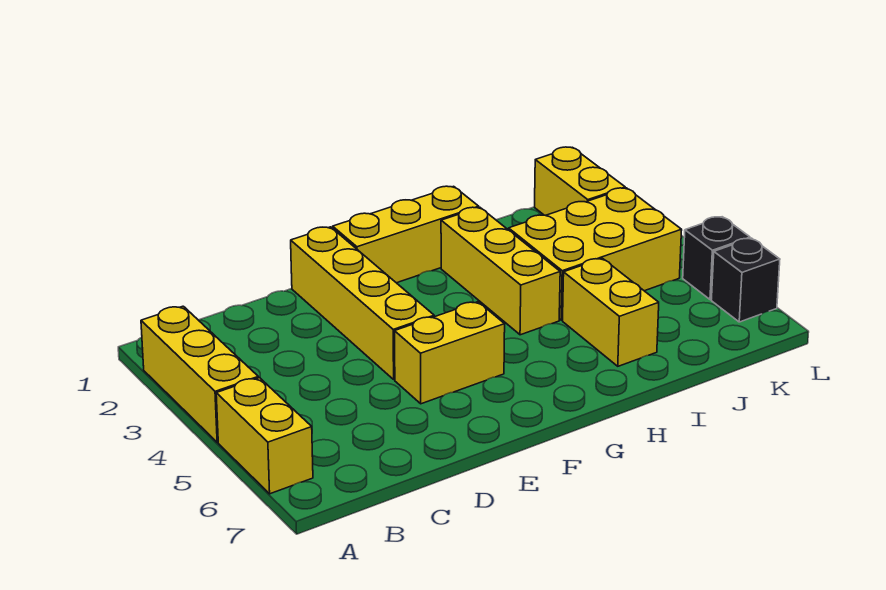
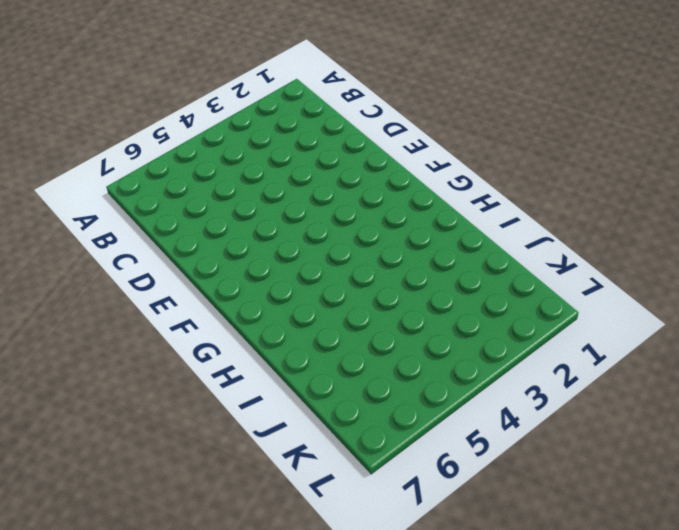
none -> yellow 1x3 brick [141,306,258,442]
none -> yellow 1x2 brick [216,378,313,494]

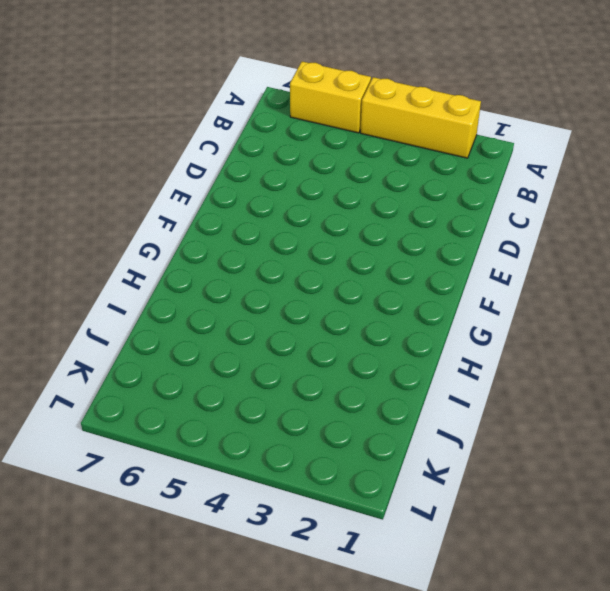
none -> yellow 1x4 brick [291,227,434,380]
none -> yellow 1x2 brick [395,302,505,404]

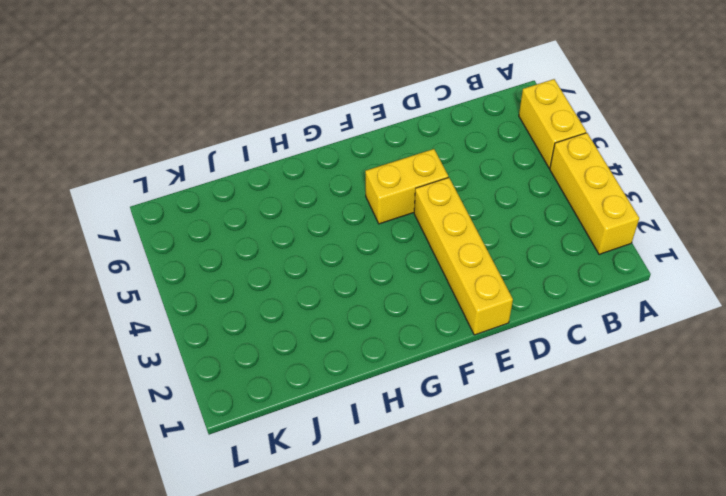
none -> yellow 1x3 brick [333,186,479,283]
none -> yellow 1x3 brick [441,207,560,335]

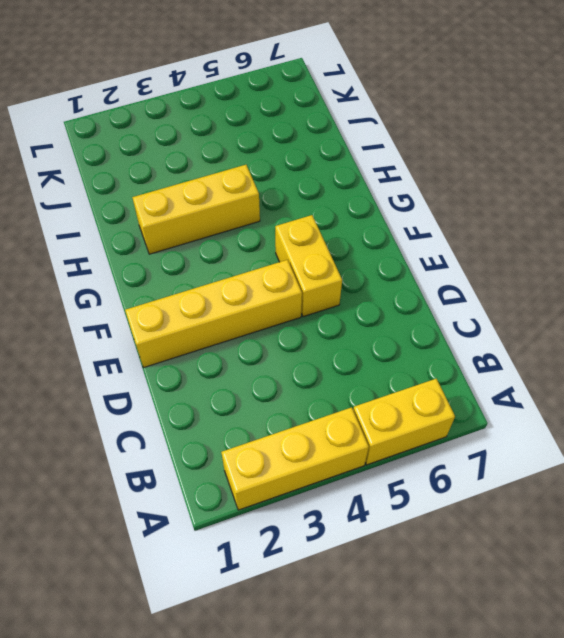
none -> yellow 1x3 brick [333,186,479,283]
none -> yellow 2x3 brick [509,188,682,320]

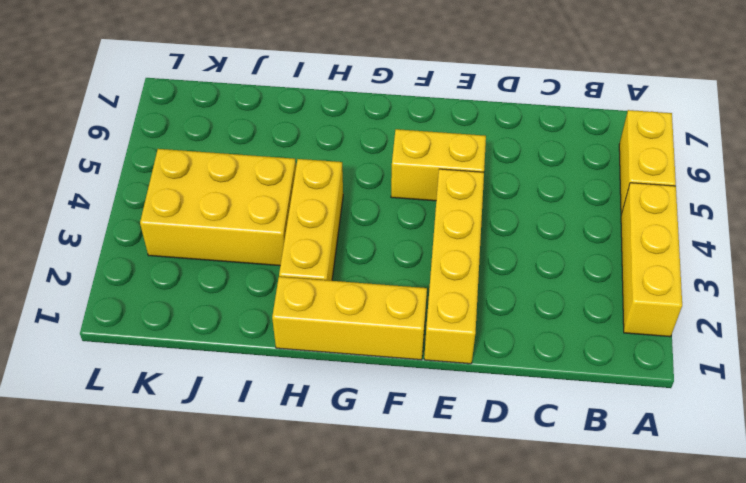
none -> yellow 1x2 brick [563,258,659,366]
none -> yellow 1x2 brick [535,147,625,215]

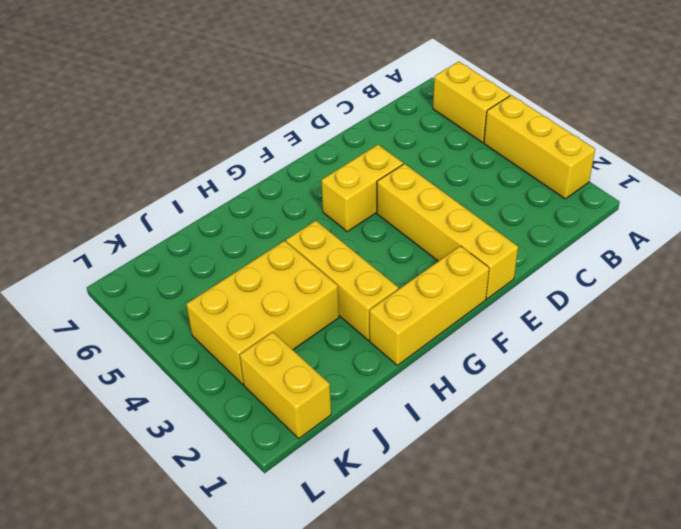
none -> yellow 1x2 brick [563,258,659,366]
none -> black 1x1 brick [683,217,750,300]

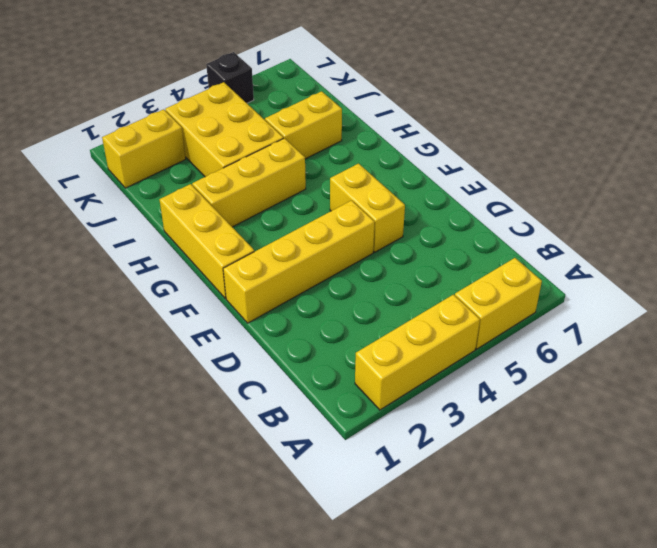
none -> black 1x1 brick [711,238,780,322]

